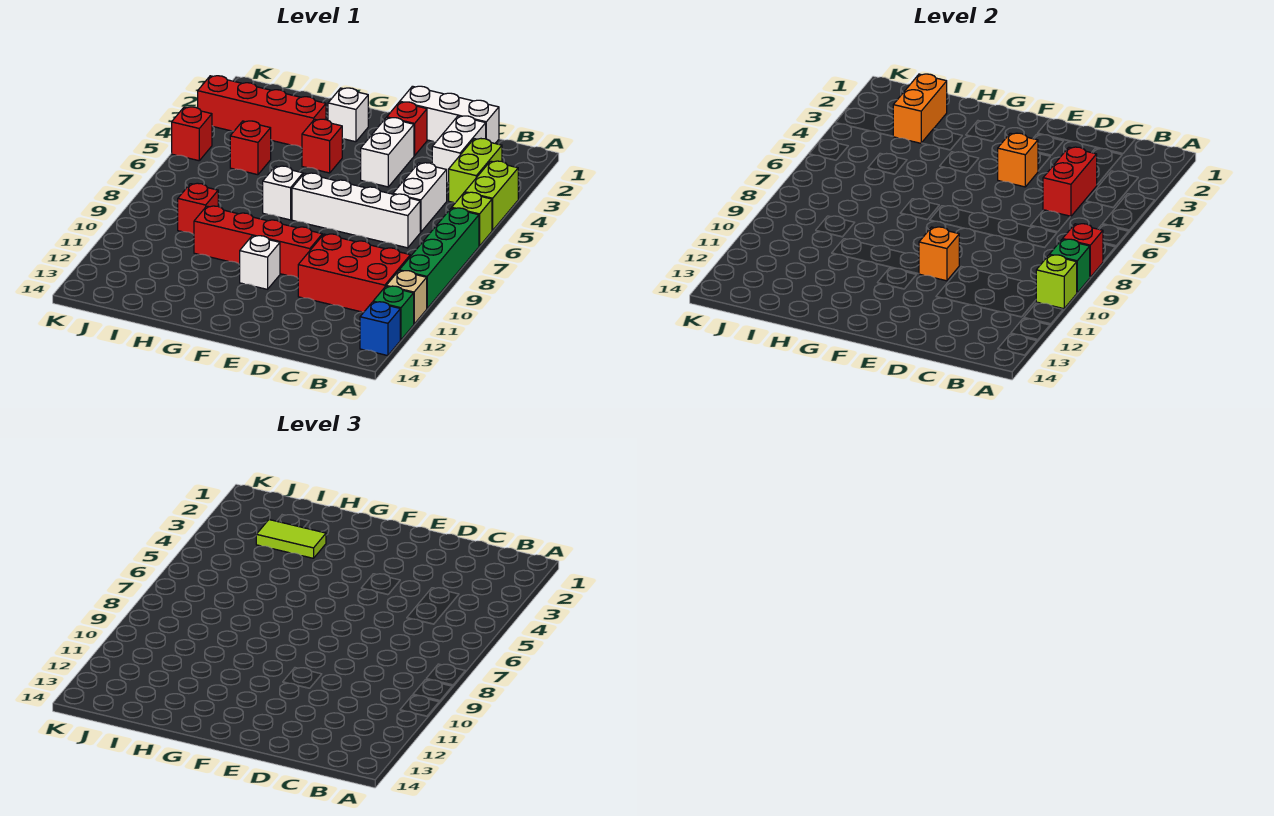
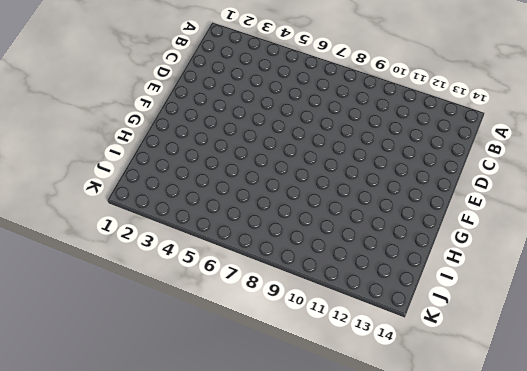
none -> lime 1x2 brick [465,161,518,230]
none -> lime 1x1 brick [452,192,492,246]
none -> green 1x4 brick [399,208,479,308]
none -> tan 1x1 brick [387,271,427,324]

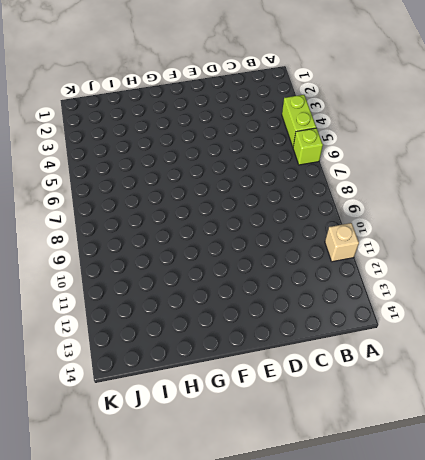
none -> green 1x4 brick [399,208,479,308]
none -> green 1x1 brick [373,286,414,340]
none -> blue 1x1 brick [360,302,400,356]
none -> lime 1x2 brick [449,139,502,203]

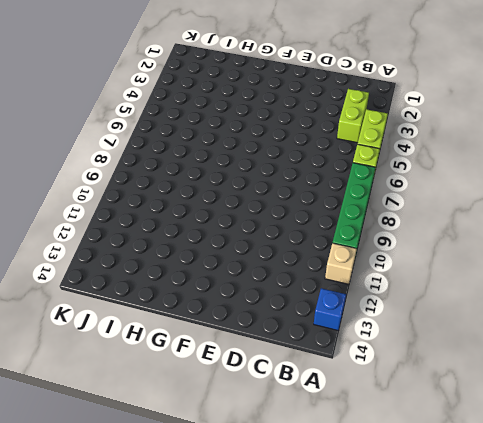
none -> green 1x1 brick [373,286,414,340]
none -> red 2x3 brick [298,234,410,312]
none -> white 1x3 brick [400,86,499,143]
none -> white 1x2 brick [432,116,486,183]

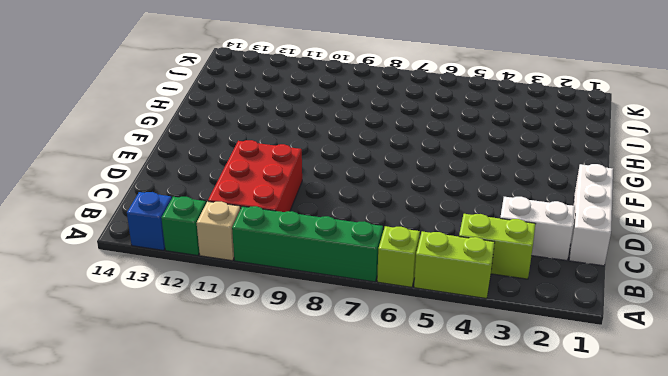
none -> white 1x2 brick [393,163,447,232]
none -> white 1x4 brick [292,173,420,248]
none -> red 1x1 brick [387,102,427,156]
none -> white 1x2 brick [361,118,414,187]

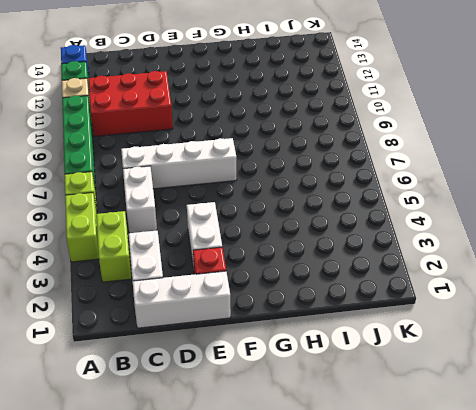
none -> red 1x4 brick [194,206,322,278]
none -> white 1x1 brick [240,236,280,289]
none -> white 1x1 brick [328,88,368,142]
none -> red 1x1 brick [302,119,342,173]

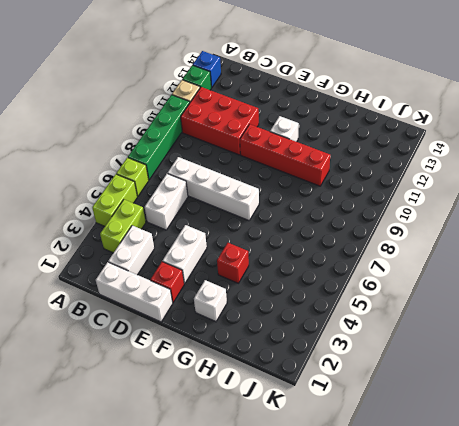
none -> white 1x1 brick [263,166,303,220]
none -> red 1x4 brick [198,76,326,148]
none -> red 1x1 brick [230,121,271,175]
none -> red 1x1 brick [178,183,218,234]

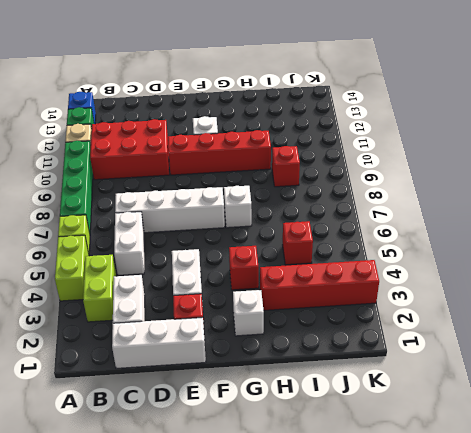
none -> red 1x1 brick [172,107,212,161]
none -> red 1x1 brick [1063,224,1103,277]
none -> green 1x1 brick [1049,239,1090,293]
none -> lime 1x1 brick [1036,255,1077,309]

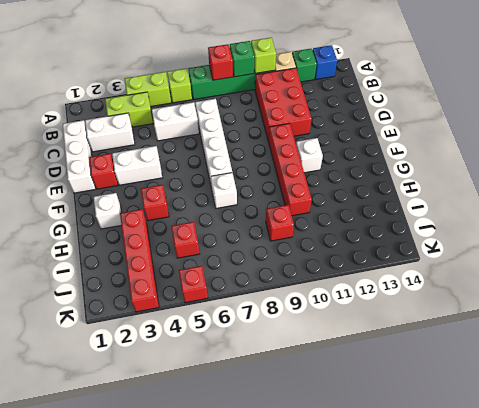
none -> red 1x2 brick [1043,147,1097,217]
none -> orange 1x1 brick [998,133,1038,187]
none -> orange 1x1 brick [919,227,959,281]
none -> orange 1x2 brick [893,74,947,143]

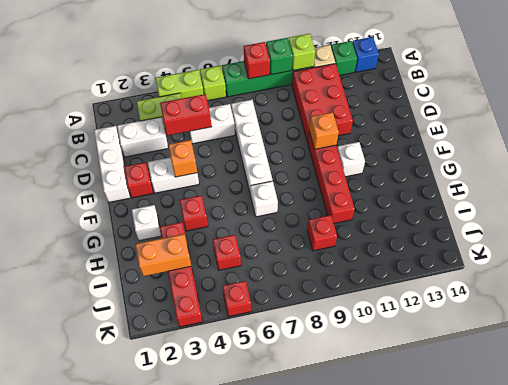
none -> lime 1x2 tile [256,520,326,558]

